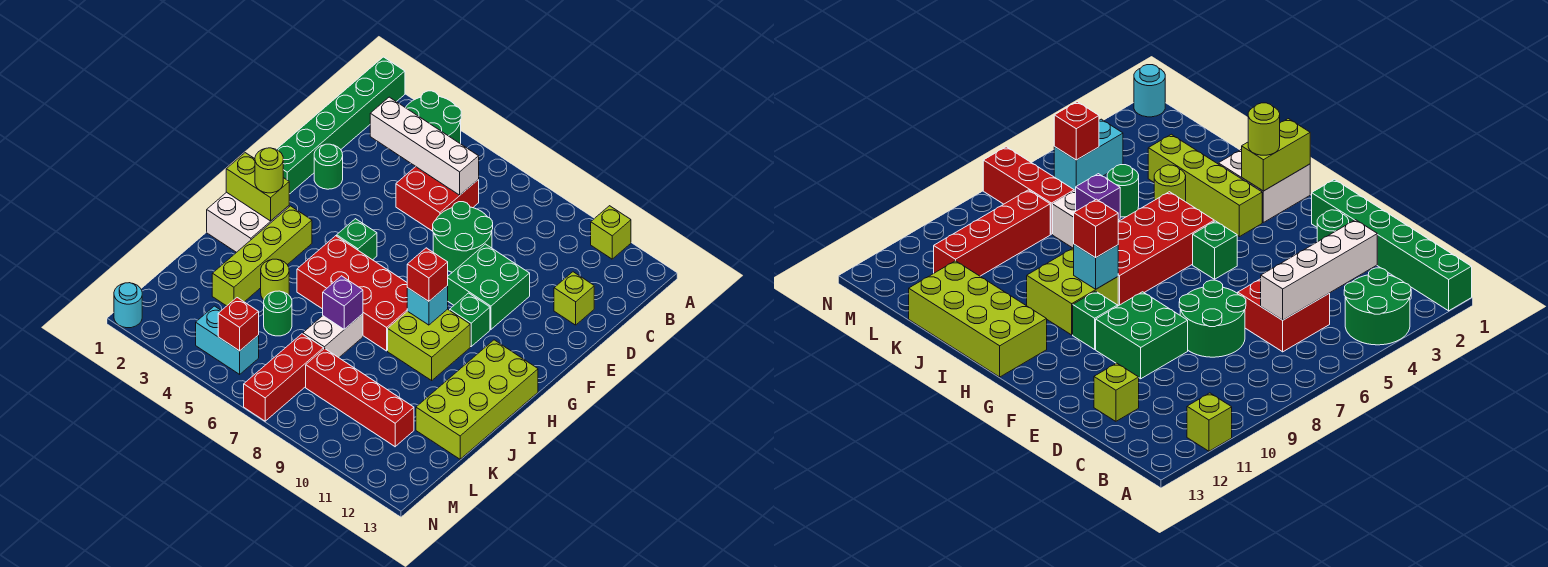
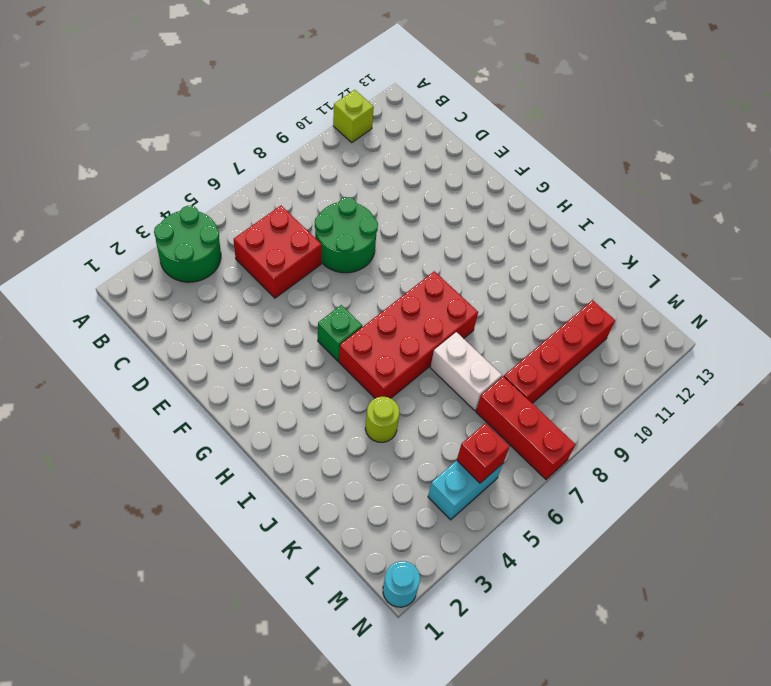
none -> green 1x6 brick [276,57,405,194]
none -> lime 1x1 brick [554,272,594,325]
none -> green 1x1 round brick [314,144,343,189]

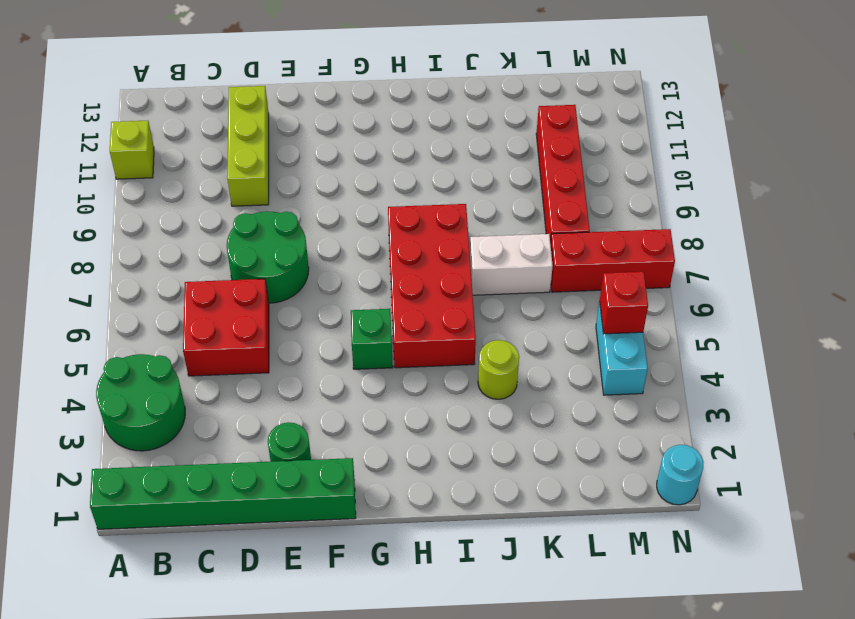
lime 1x3 brick [227,86,269,206] -> lime 1x1 brick [554,272,594,325]
none -> green 2x2 brick [448,244,530,329]
none -> green 1x1 brick [450,293,490,346]
none -> white 2x2 brick [207,192,289,252]

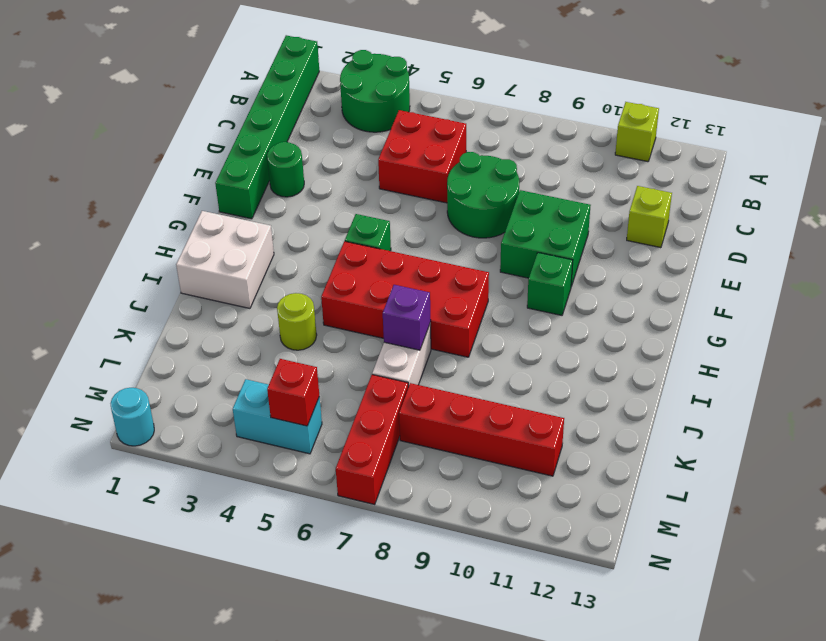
none -> lime 1x4 brick [212,206,312,306]
none -> lime 2x2 brick [388,309,470,380]
none -> lime 2x4 brick [416,340,538,459]

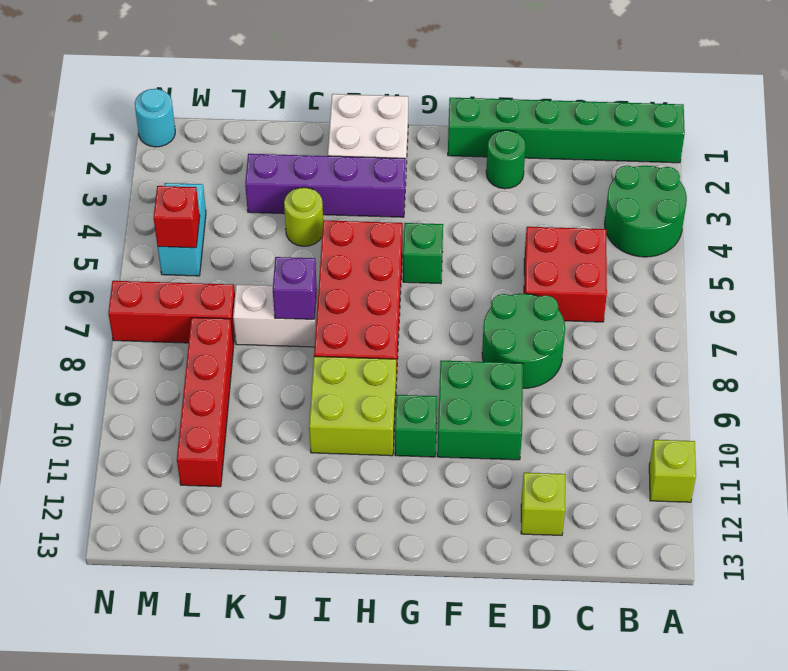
purple 1x4 brick [245,154,406,217] -> lime 1x4 brick [212,206,312,306]
none -> lime 2x4 brick [416,340,538,459]
none -> green 1x1 round brick [264,291,292,336]
none -> white 1x4 brick [370,97,479,195]

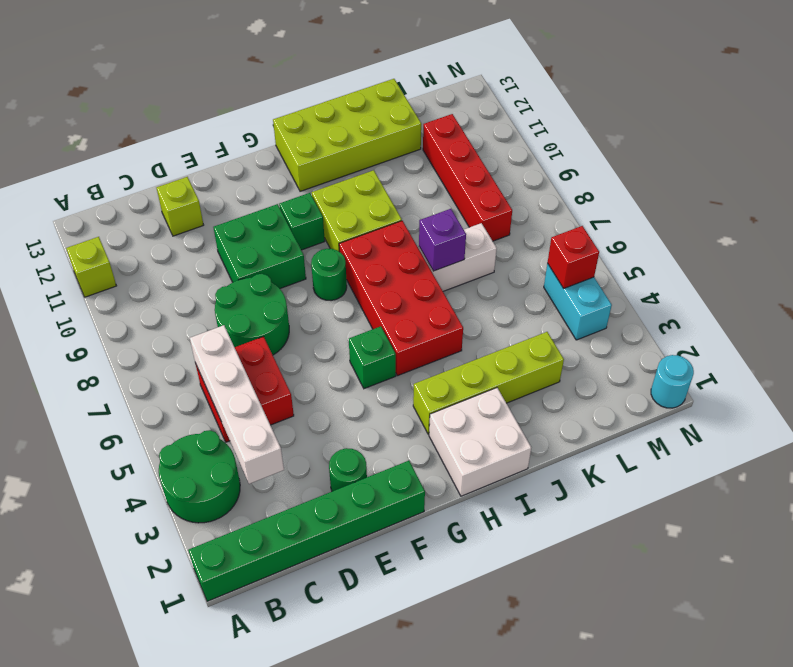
green 1x1 round brick [311,249,347,301] -> green 1x1 round brick moved to [264,291,292,336]
none -> lime 1x1 round brick [261,259,289,300]
none -> red 1x3 brick [244,334,324,421]
none -> lime 1x2 brick [226,153,289,221]

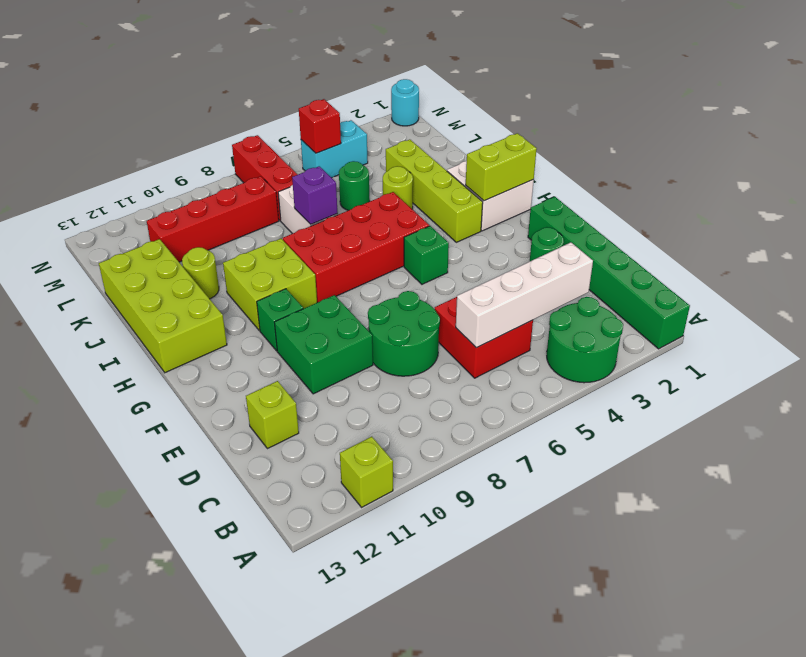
lime 1x1 round brick [182,247,219,299] -> lime 1x1 round brick moved to [255,148,283,193]
none -> cyan 1x1 brick [407,286,448,325]
none -> red 1x1 brick [407,248,448,301]

